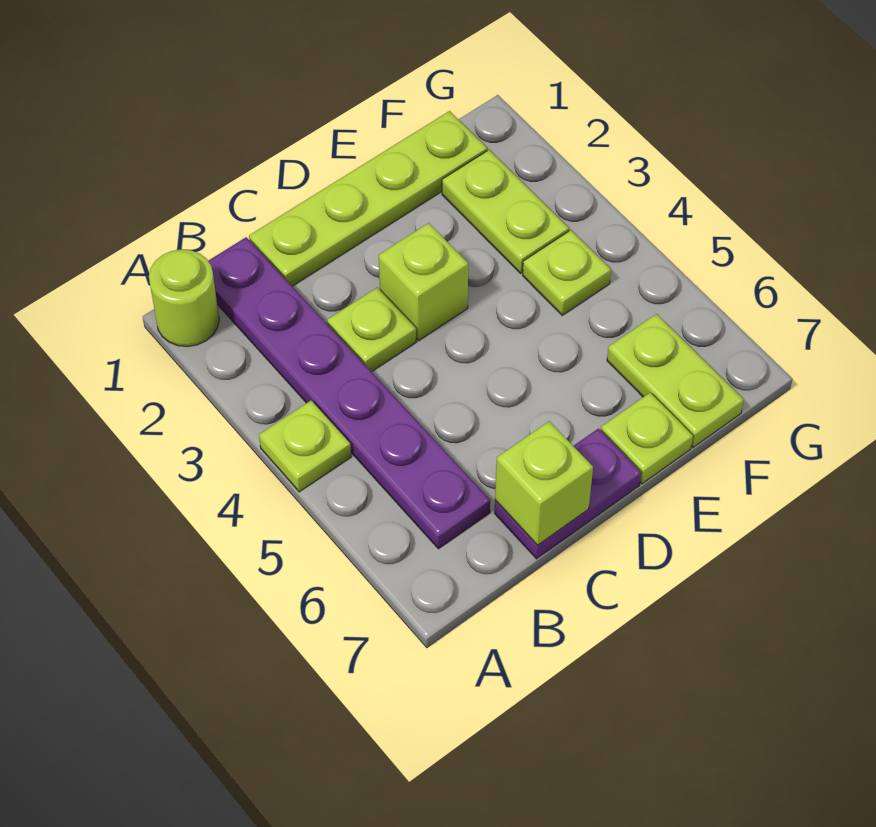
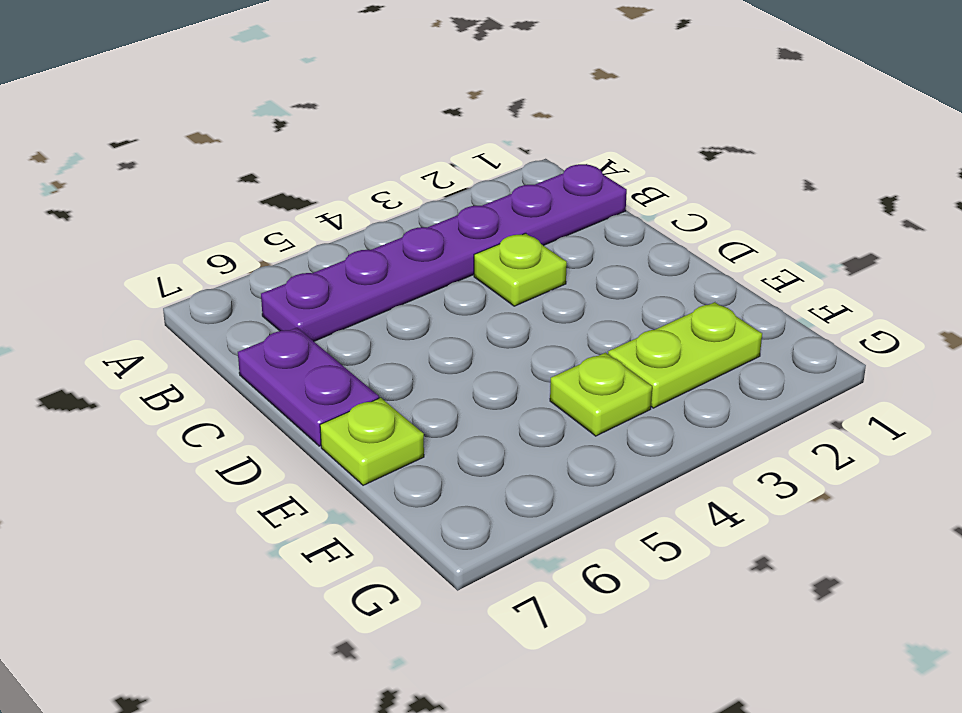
none -> lime 1x1 round brick [149,249,219,347]
none -> lime 1x1 plate [259,401,351,492]
none -> lime 1x4 plate [249,111,487,286]

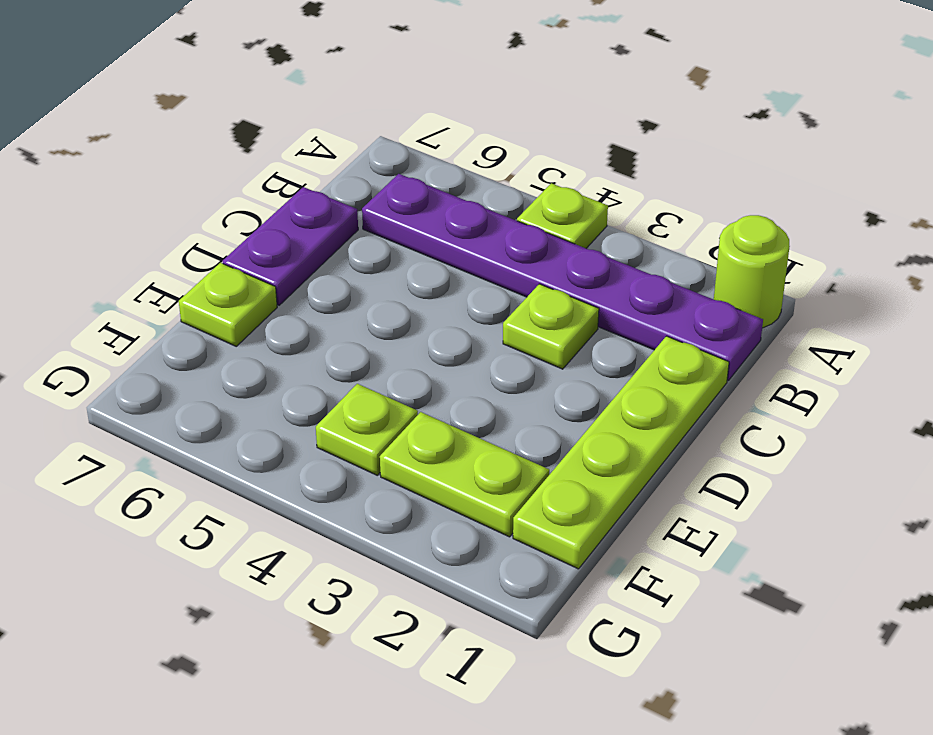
none -> lime 1x1 brick [379,223,468,340]
none -> lime 1x2 plate [607,314,744,447]
none -> lime 1x1 brick [495,421,593,545]

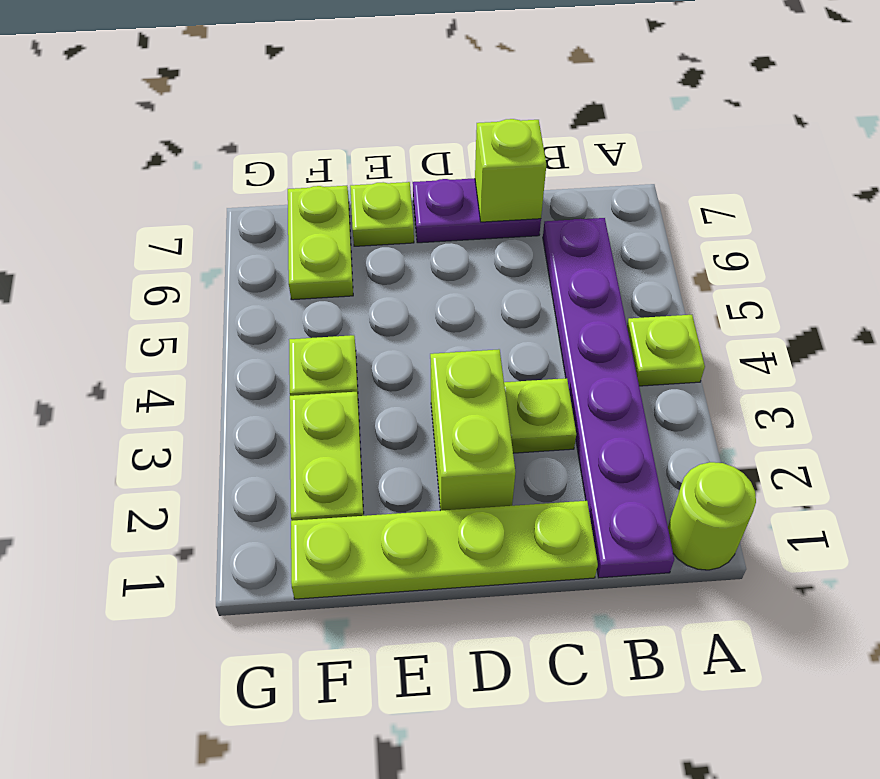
lime 1x2 brick [430,349,515,511] -> lime 1x1 brick [379,223,468,340]

